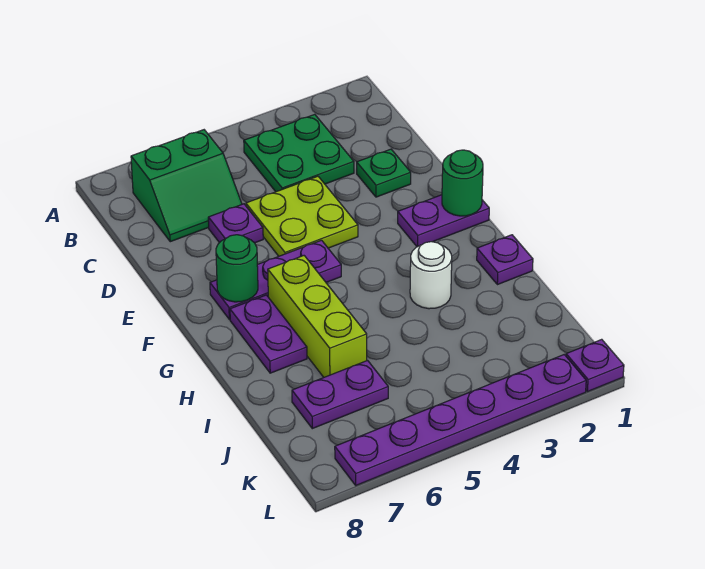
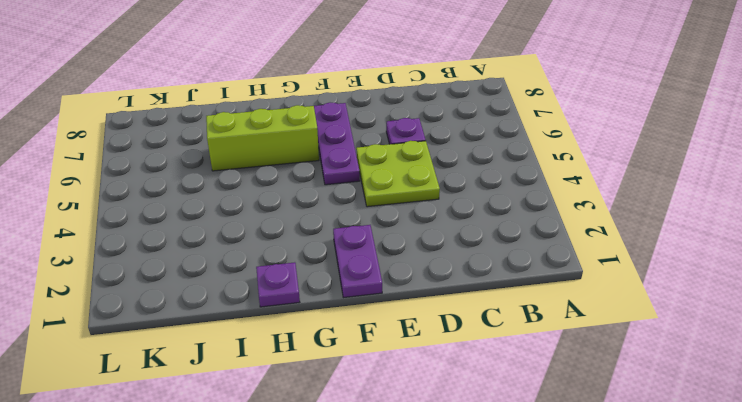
none -> green 2x2 plate [244,114,354,192]
none -> green 2x2 slope [131,130,242,242]
none -> green 1x1 plate [357,149,411,197]

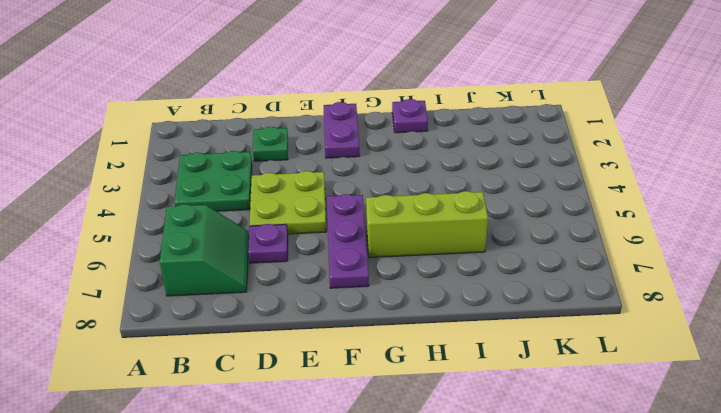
none -> purple 1x2 plate [230,295,307,373]
none -> white 1x1 round brick [410,242,452,309]
none -> purple 1x2 plate [292,361,388,429]

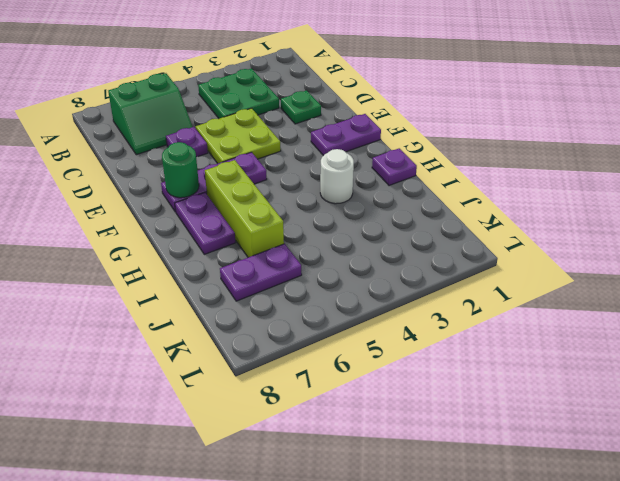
none -> purple 1x1 plate [566,339,624,392]
none -> purple 1x6 plate [335,355,586,485]
none -> green 1x1 round brick [442,150,483,216]

